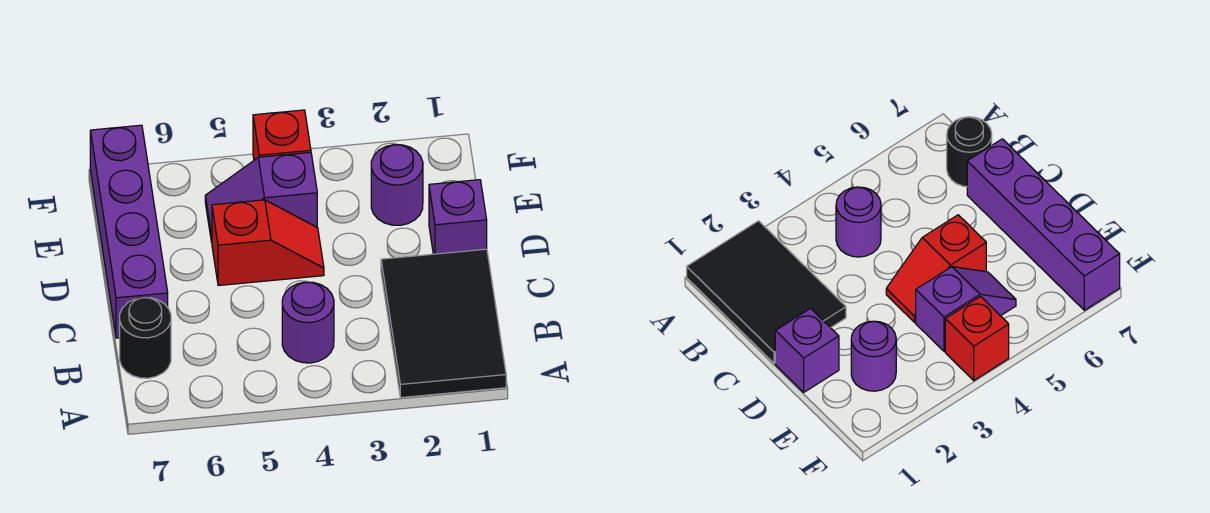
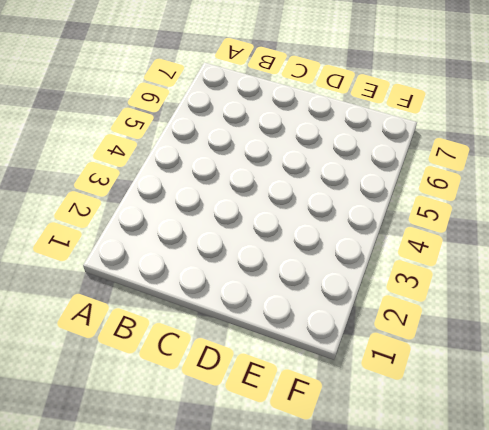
none -> black 2x3 tile [381,249,506,398]
none -> purple 1x1 round brick [282,282,334,363]

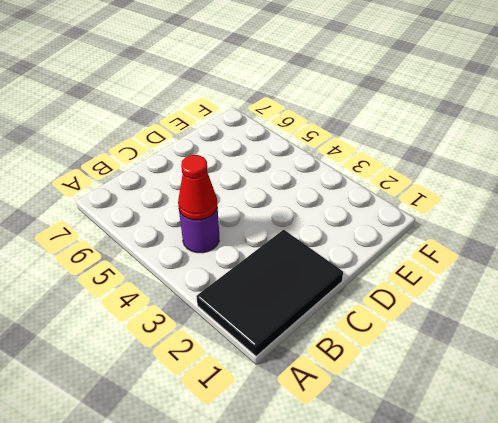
red 1x1 cone [178,155,217,220] -> none
none -> black 1x1 round brick [120,297,171,378]
none -> purple 1x4 brick [90,125,168,338]

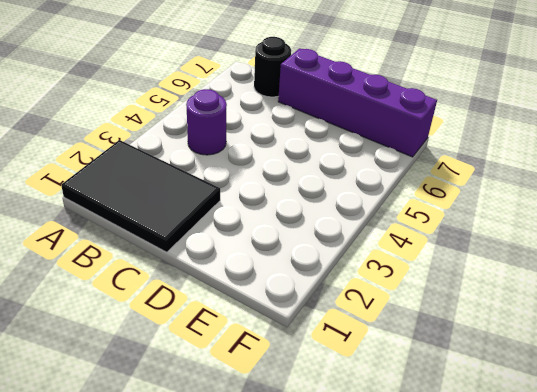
none -> purple 1x1 brick [429,180,487,254]
none -> red 1x2 slope [212,200,324,286]

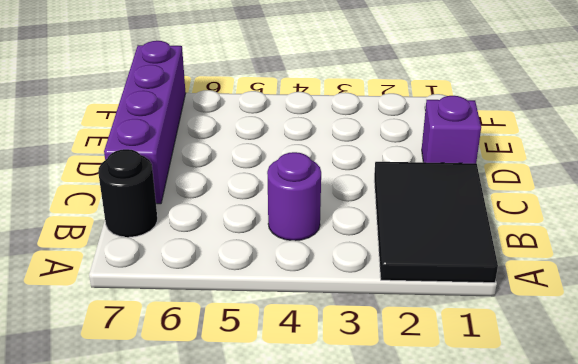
none -> red 1x2 slope [212,200,324,286]
none -> purple 1x1 round brick [371,145,423,225]

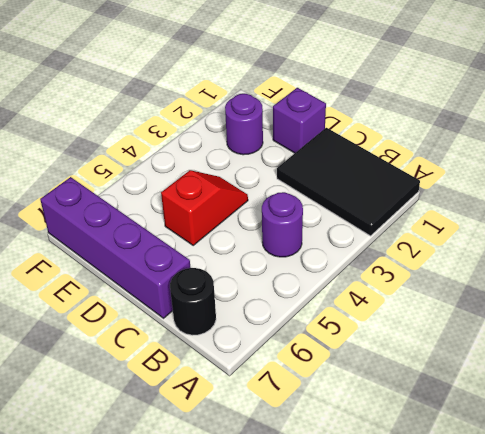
none -> purple 1x2 slope [205,152,317,242]
none -> red 1x1 brick [253,110,311,160]

